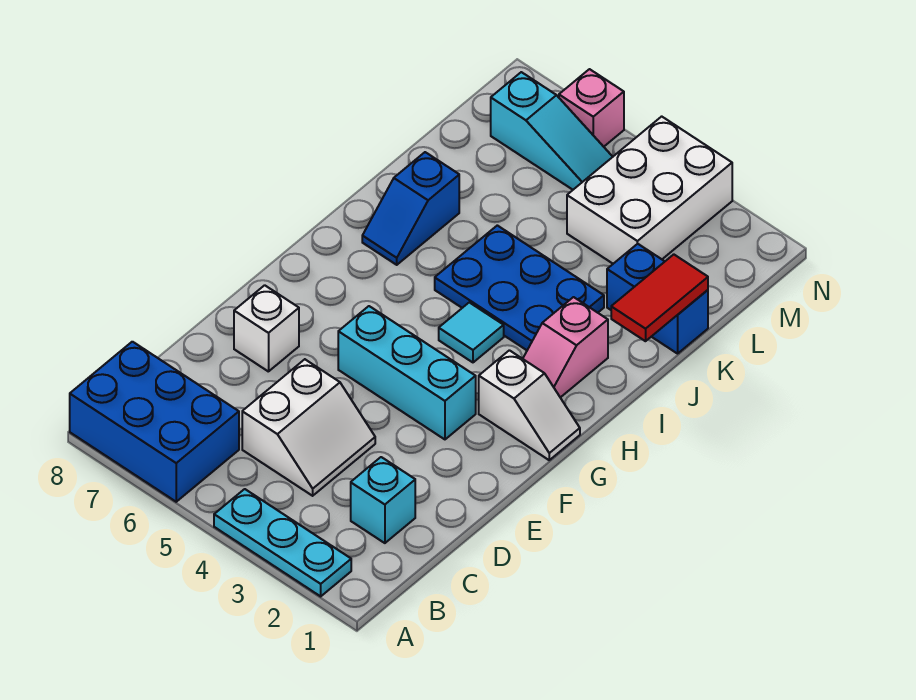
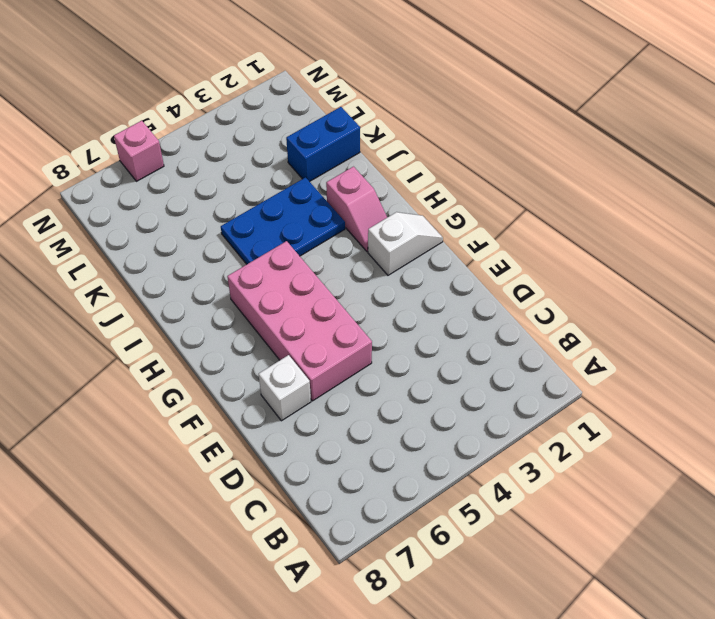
pink 2x4 brick [227,241,372,401] -> cyan 1x3 brick [338,306,476,439]
none -> cyan 1x3 plate [214,489,351,596]
none -> blue 2x3 brick [70,342,239,502]
none -> cyan 1x1 brick [351,457,415,543]

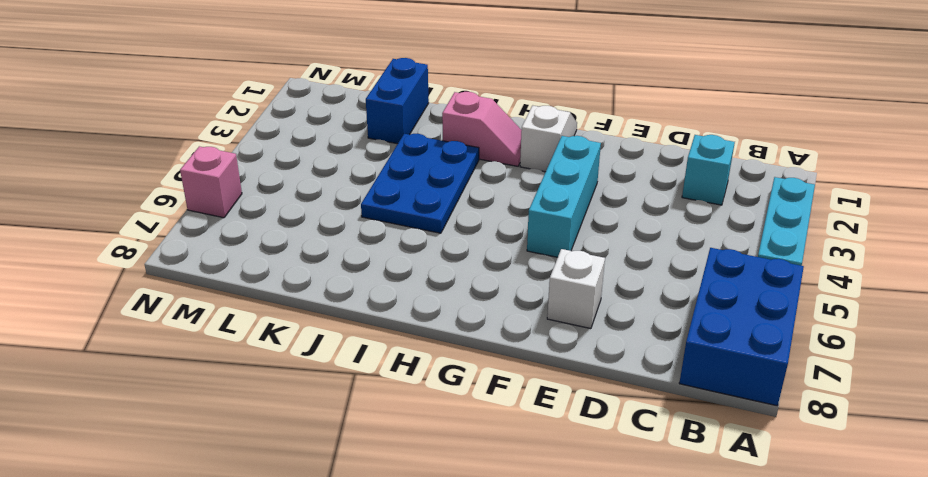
none -> white 2x2 slope [242,359,375,496]
none -> cyan 1x1 tile [439,302,504,362]
none -> blue 1x2 slope [362,152,459,265]

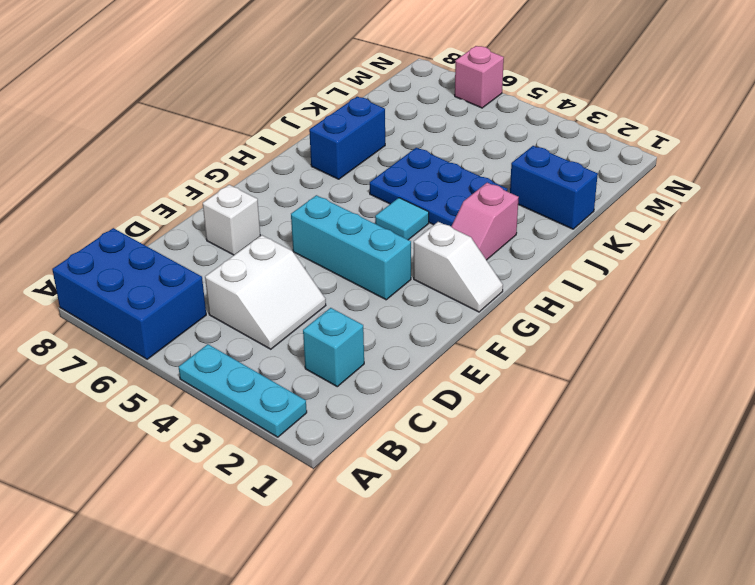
blue 1x2 brick [309,97,385,179] -> blue 1x2 slope [362,152,459,265]
none -> white 2x3 brick [567,116,732,264]
none -> cyan 1x3 slope [491,72,612,190]
none -> red 1x2 tile [611,254,708,341]

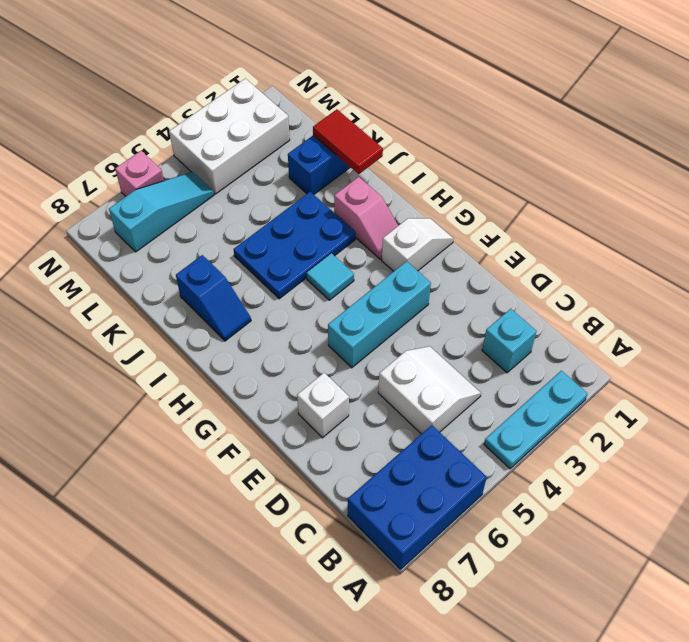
white 2x3 brick [169,78,290,194] -> white 2x3 brick turned to [567,116,732,264]

